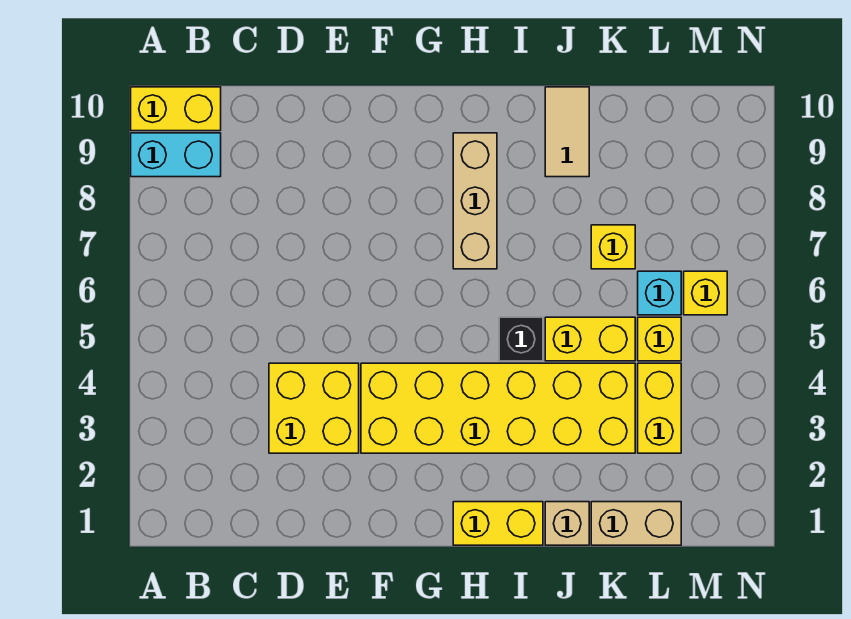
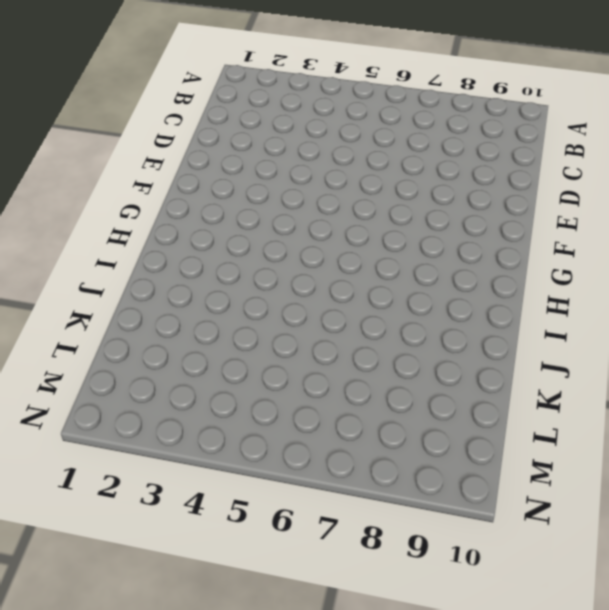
none -> cyan 1x2 brick [131,133,221,177]
none -> yellow 1x2 brick [131,87,221,131]
none -> yellow 2x2 brick [269,363,359,453]

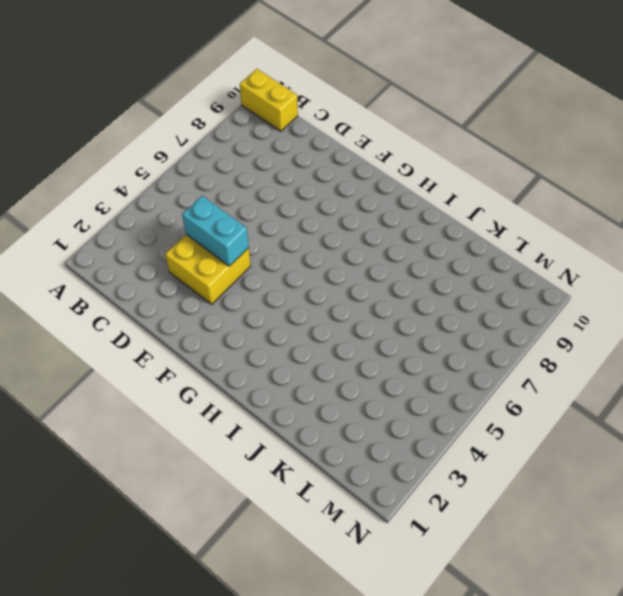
cyan 1x2 brick [182,196,249,266] -> cyan 1x2 brick moved to [131,133,221,177]
none -> yellow 2x6 brick [361,363,635,453]
none -> yellow 1x2 brick [453,502,543,545]
none -> tan 1x3 brick [453,133,497,269]

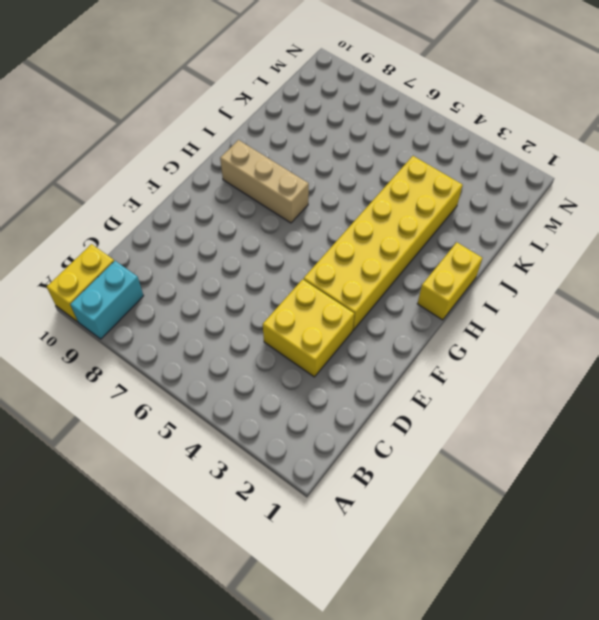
none -> black 1x1 brick [499,317,543,361]
none -> tan 1x1 brick [545,502,589,545]
none -> yellow 1x2 brick [545,317,635,361]

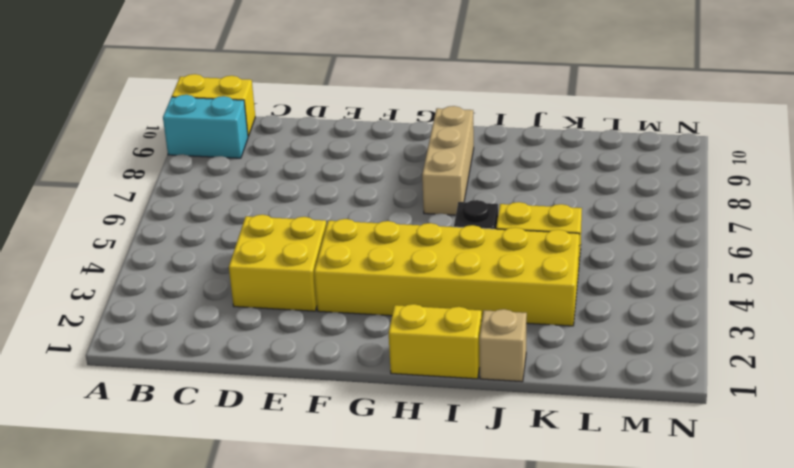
none -> tan 1x2 tile [545,87,589,177]
none -> tan 1x2 brick [591,502,681,545]
none -> yellow 1x1 brick [591,225,635,269]

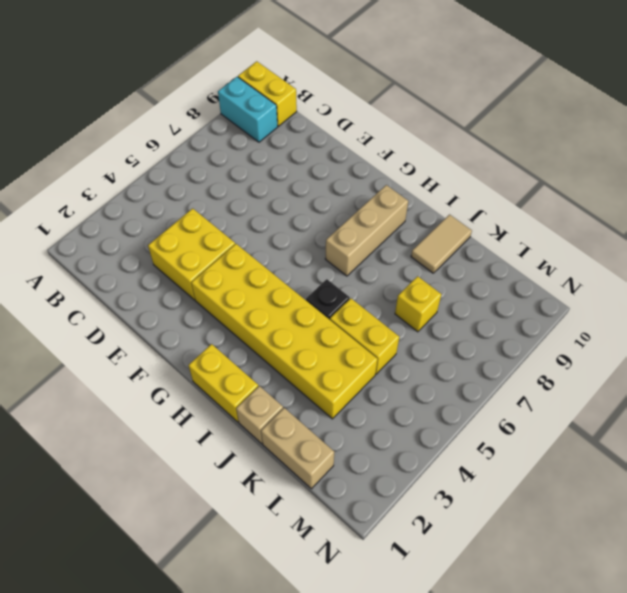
none -> yellow 1x2 brick [638,363,681,453]
none -> yellow 1x1 brick [638,317,681,361]
none -> cyan 1x1 brick [638,271,681,315]

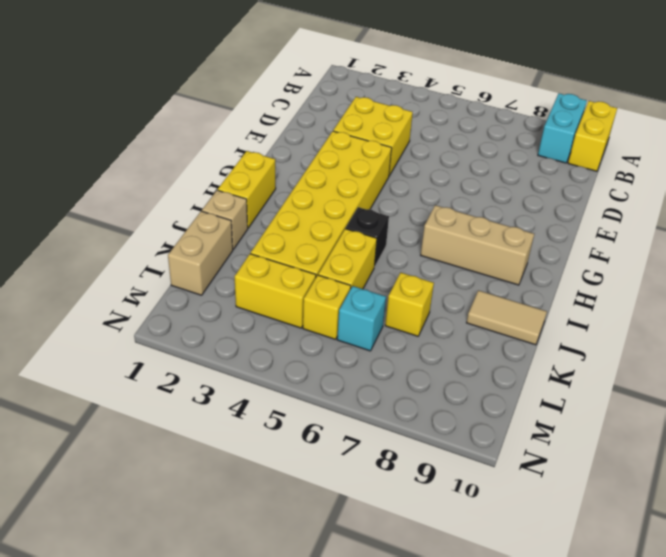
none -> yellow 1x1 brick [684,271,727,315]

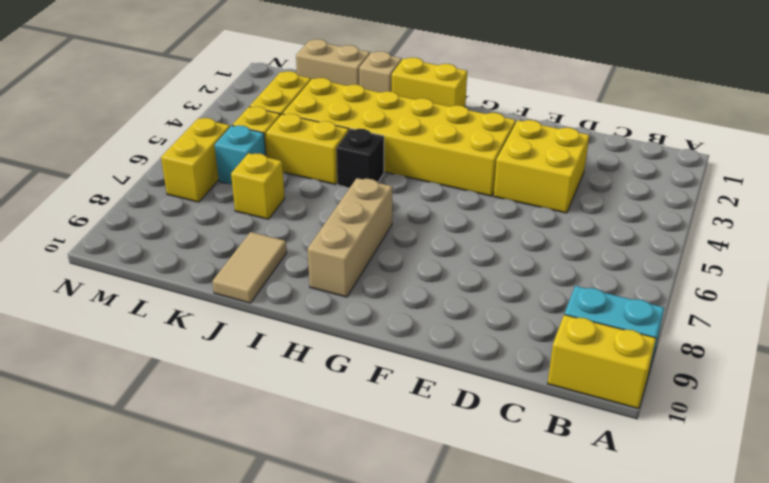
yellow 1x2 brick [161,118,230,202] -> yellow 1x1 brick [684,271,727,315]

